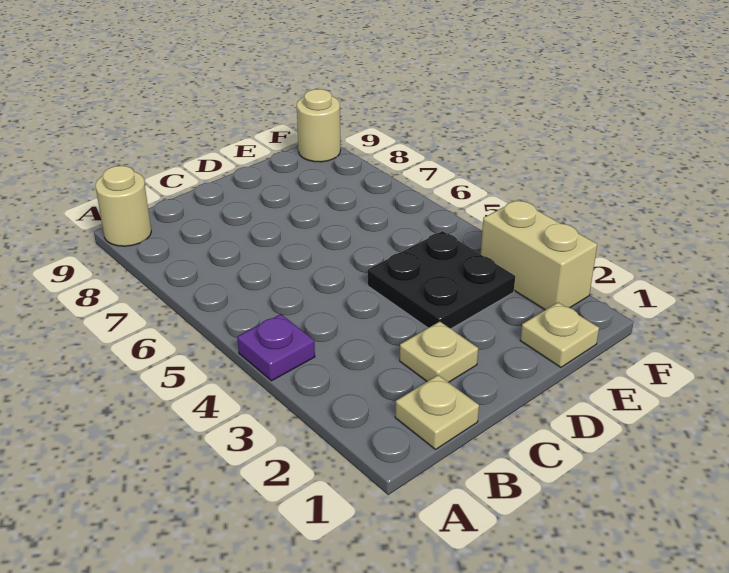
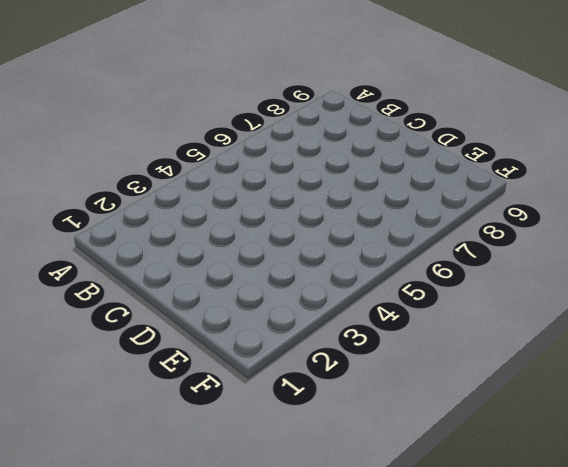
none -> purple 1x1 plate [237,314,315,381]
none -> tan 1x1 round brick [95,166,151,246]

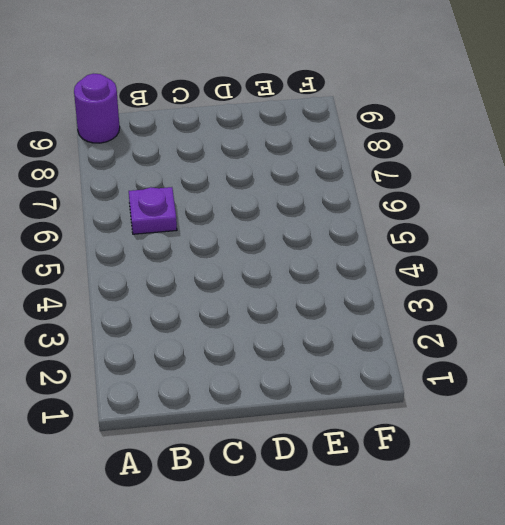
purple 1x1 round brick [74,74,120,143] -> tan 1x1 round brick [95,166,151,246]
purple 1x1 plate [129,187,177,234] -> purple 1x1 plate moved to [237,314,315,381]
none -> tan 1x1 plate [395,375,479,449]
none -> tan 1x1 plate [400,322,478,382]

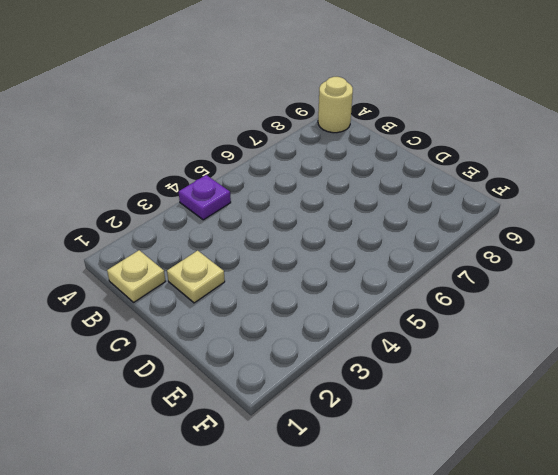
none -> black 2x2 plate [368,231,515,329]
none -> tan 1x1 plate [520,302,599,367]

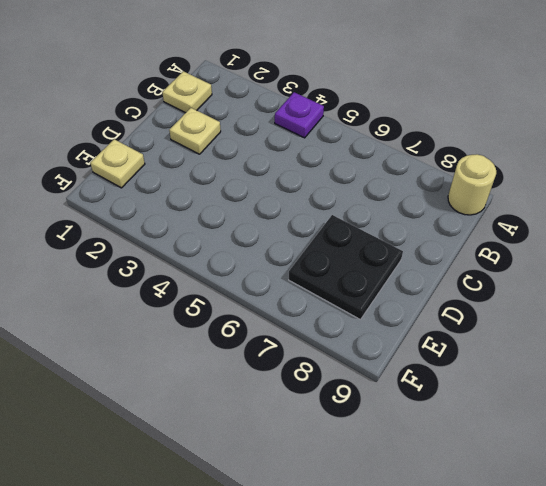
black 2x2 plate [289,215,403,320] -> black 2x2 plate moved to [368,231,515,329]
none -> tan 1x2 brick [481,200,597,310]
none -> tan 1x1 round brick [297,89,341,162]

